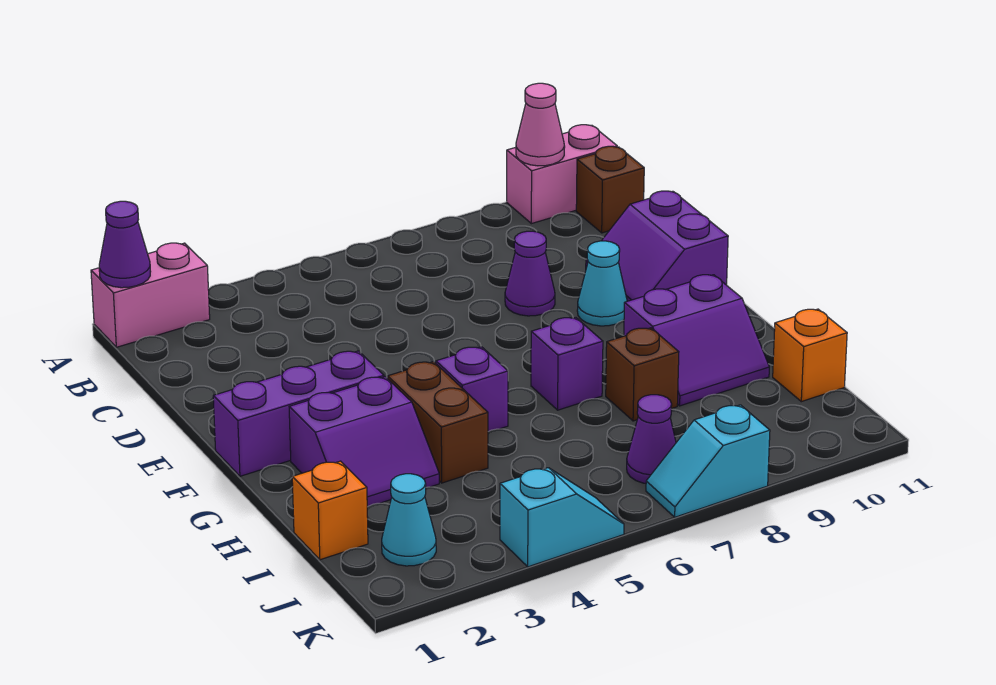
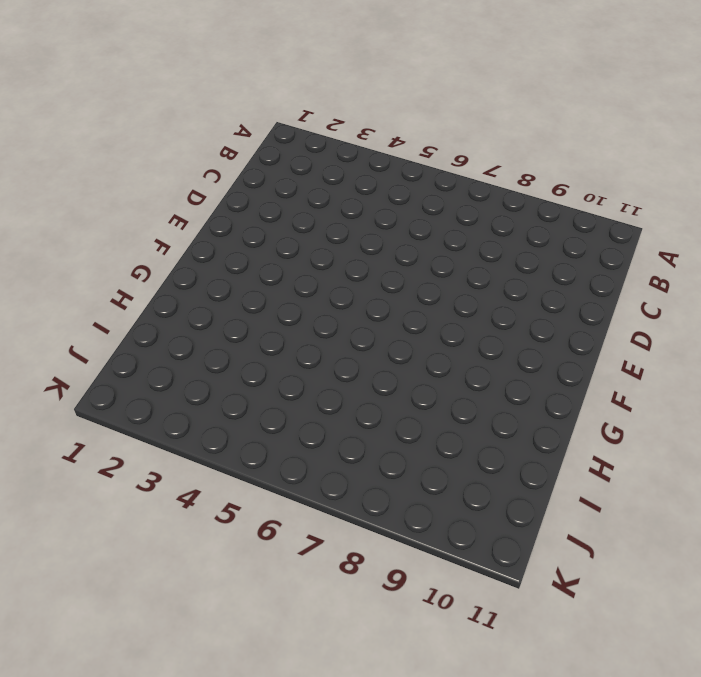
none -> pink 1x2 brick [91,243,210,347]
none -> pink 1x2 brick [507,125,617,224]
none -> brown 1x1 brick [576,146,644,233]

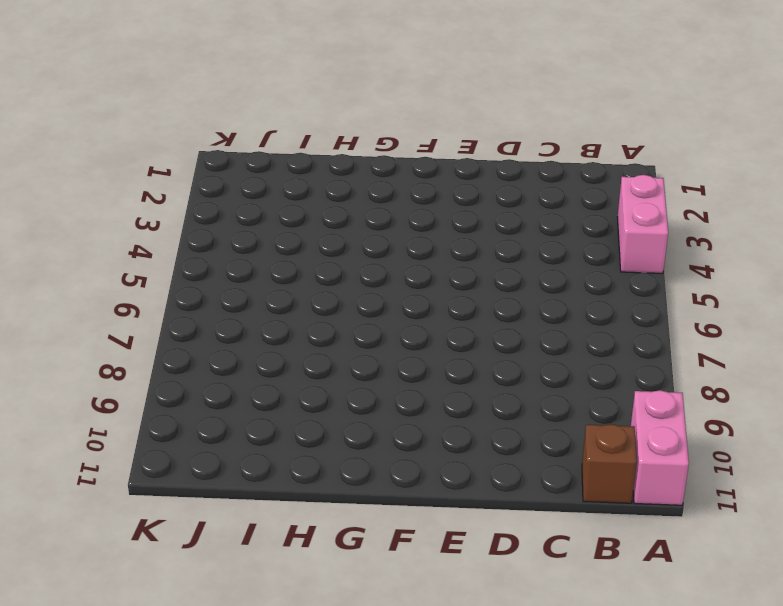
pink 1x2 brick [617,175,668,273] -> pink 1x2 brick moved to [91,243,210,347]
none -> purple 1x1 cone [505,231,555,316]
none -> purple 2x2 slope [586,191,728,301]
none -> cyan 1x1 cone [577,241,627,326]

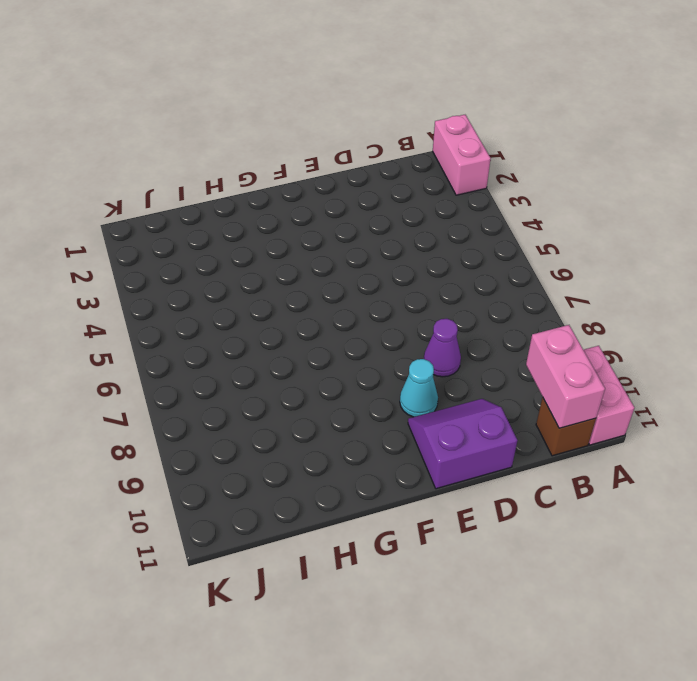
pink 1x2 brick [526,325,605,428] -> none
none -> purple 1x3 brick [213,351,384,476]
none -> purple 2x2 slope [289,377,439,507]
none -> brown 1x2 brick [388,362,488,483]

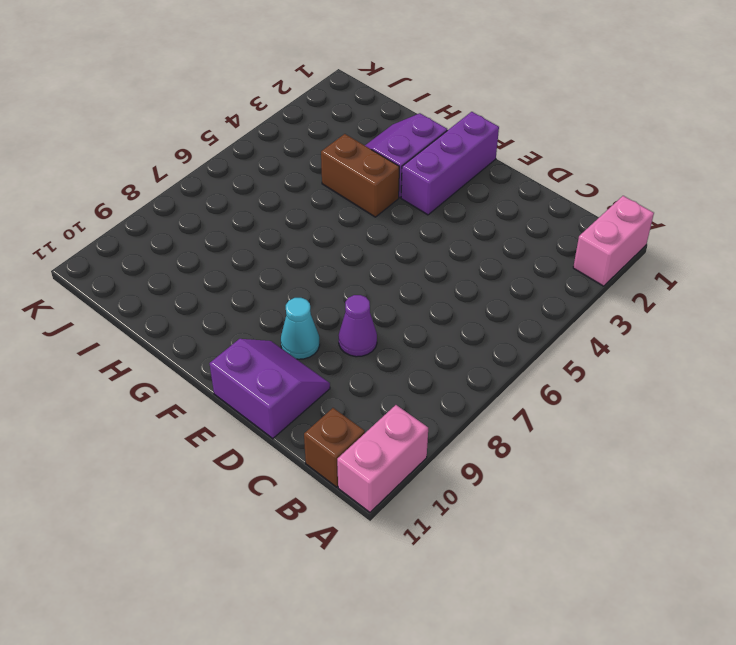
none -> purple 1x1 brick [436,347,508,432]
none -> purple 1x1 brick [531,318,603,410]
none -> purple 2x2 slope [624,275,769,406]

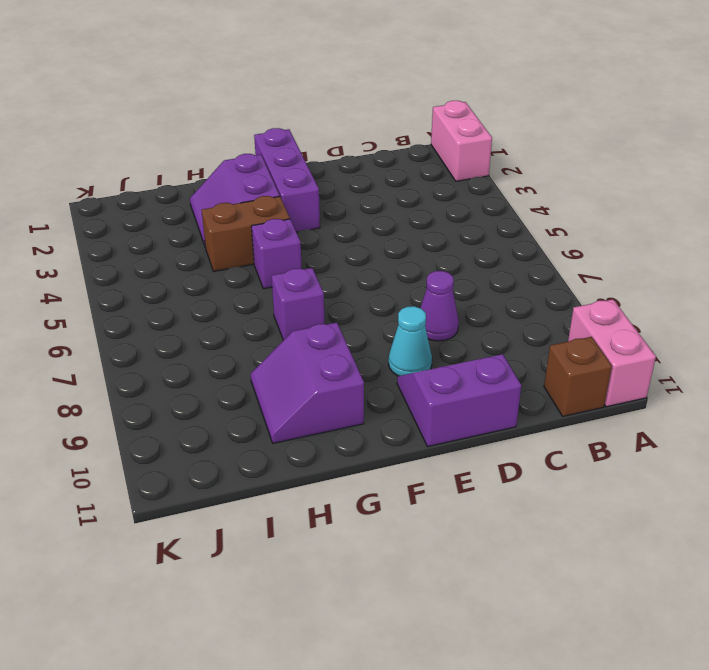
none -> brown 1x1 brick [606,328,679,421]
none -> orange 1x1 brick [292,461,368,560]
none -> orange 1x1 brick [773,309,847,402]

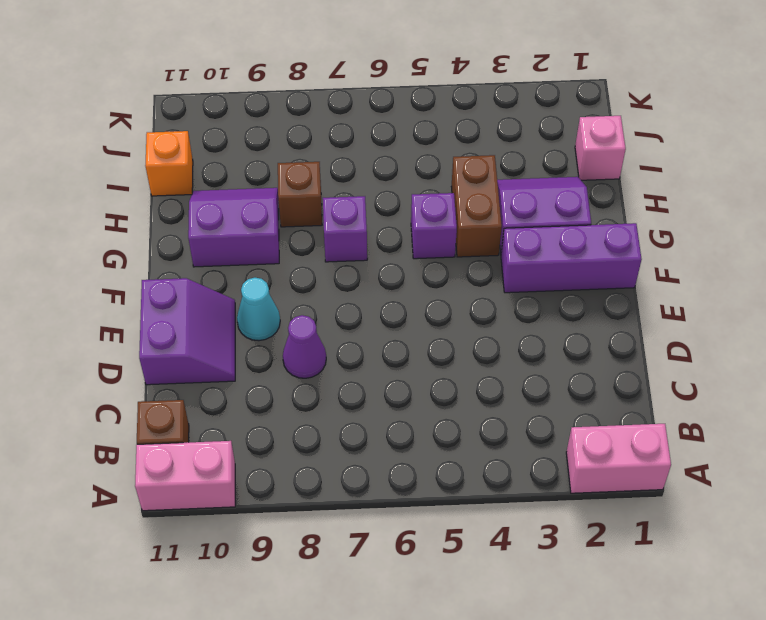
pink 1x1 brick [575,116,626,180] -> orange 1x1 brick [292,461,368,560]
none -> cyan 1x1 cone [382,474,436,566]
none -> purple 1x1 cone [627,395,676,483]
none -> cyan 1x2 slope [500,468,624,567]

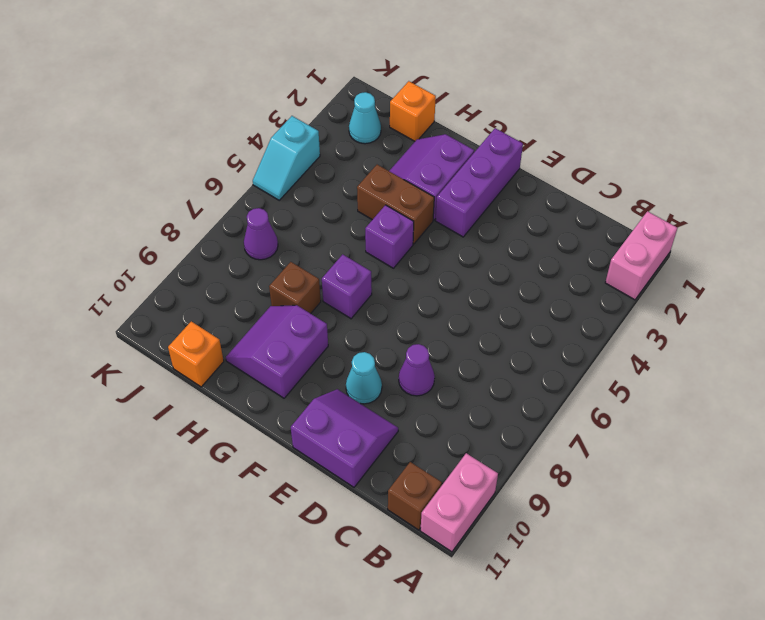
none -> cyan 1x2 slope [646,405,770,517]
none -> purple 1x1 cone [99,201,151,288]
none -> pink 1x1 cone [516,83,565,166]

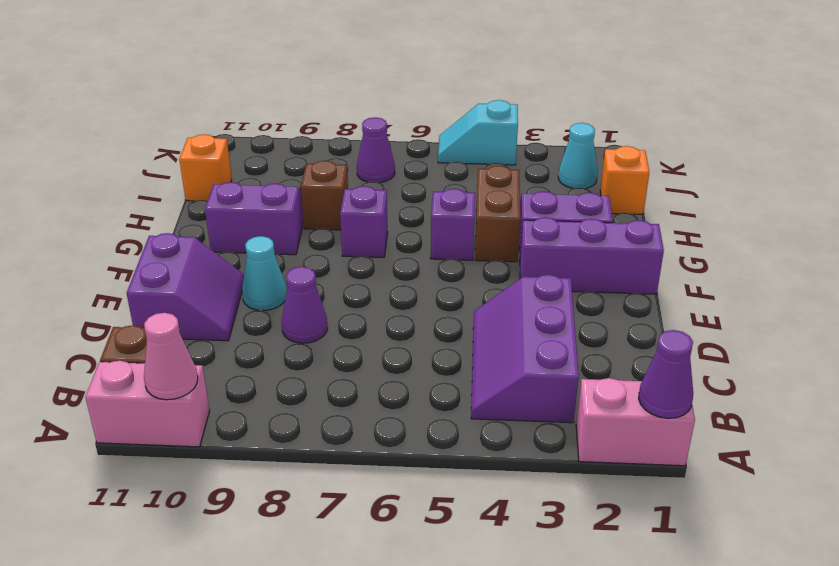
purple 2x3 slope [471,275,579,423] -> none
none -> cyan 1x2 slope [646,405,770,517]

